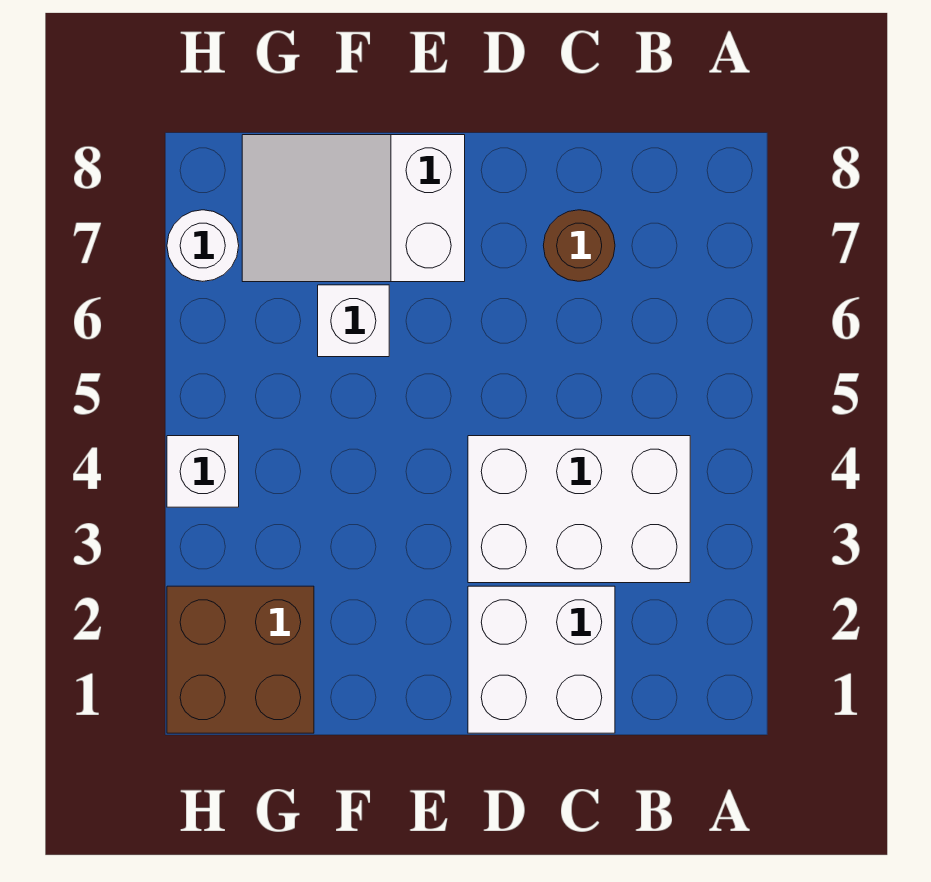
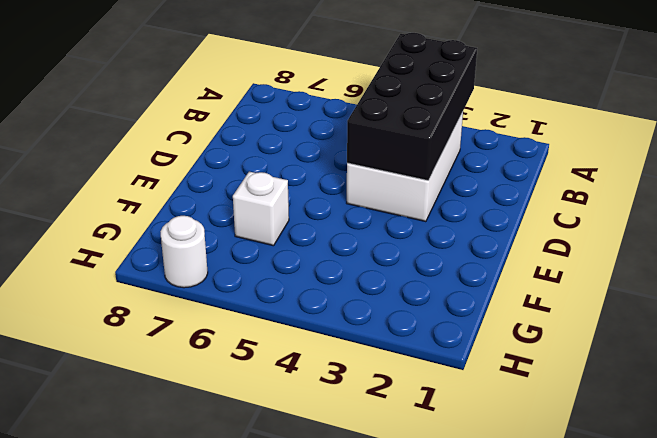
black 2x4 brick [347,33,477,180] -> none
none -> white 2x2 brick [468,586,615,733]
none -> brown 1x1 round brick [543,210,615,281]

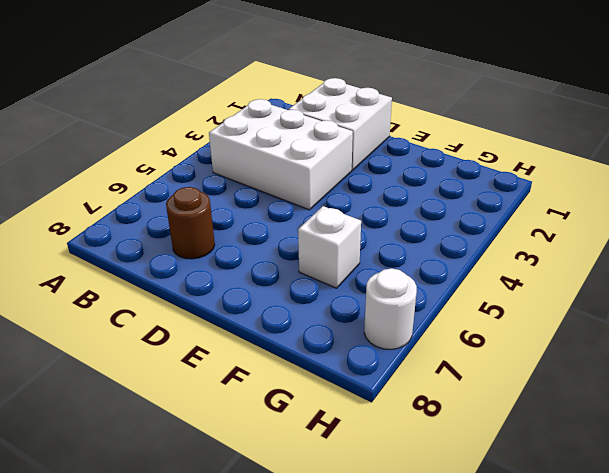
none -> white 2x3 slope [242,135,465,282]
none -> brown 2x2 brick [167,586,314,733]

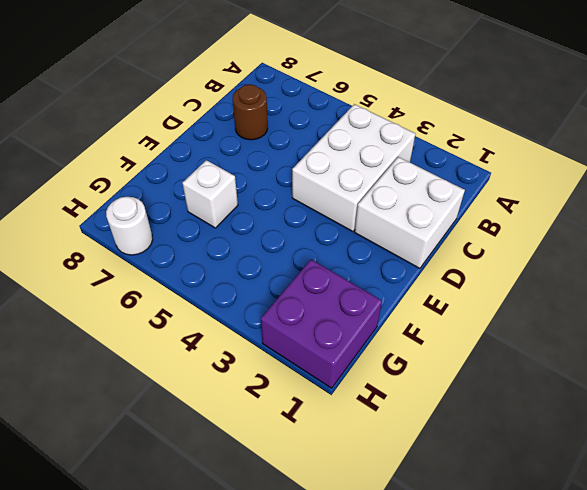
purple 2x2 brick [261,260,382,388] -> brown 2x2 brick [167,586,314,733]
none -> white 2x3 slope [242,135,465,282]
none -> white 1x1 brick [167,436,239,507]

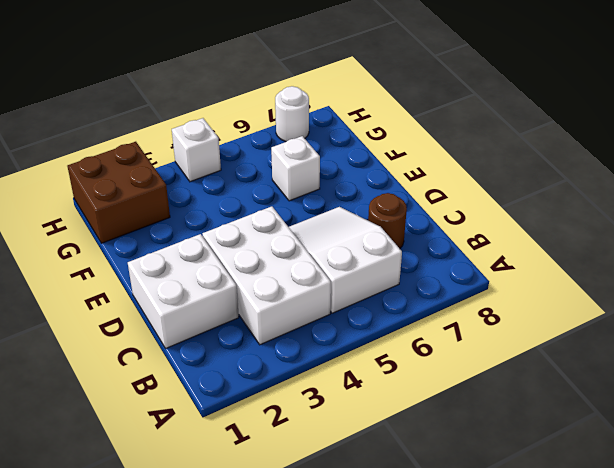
white 2x3 slope [289,207,402,313] -> white 2x3 slope moved to [242,135,465,282]

